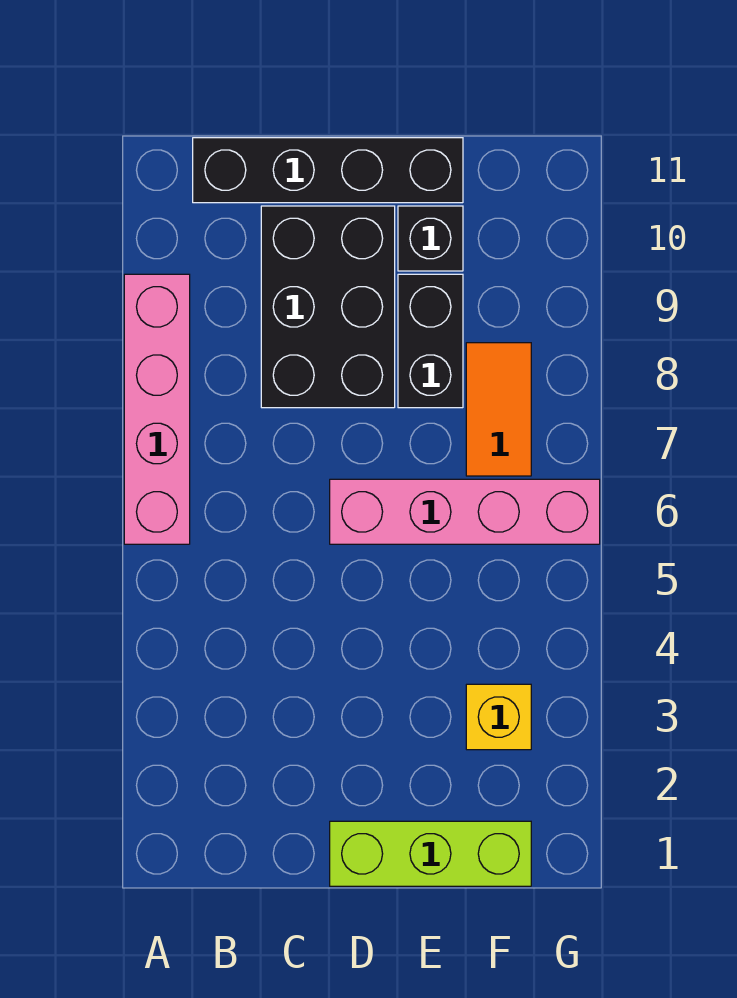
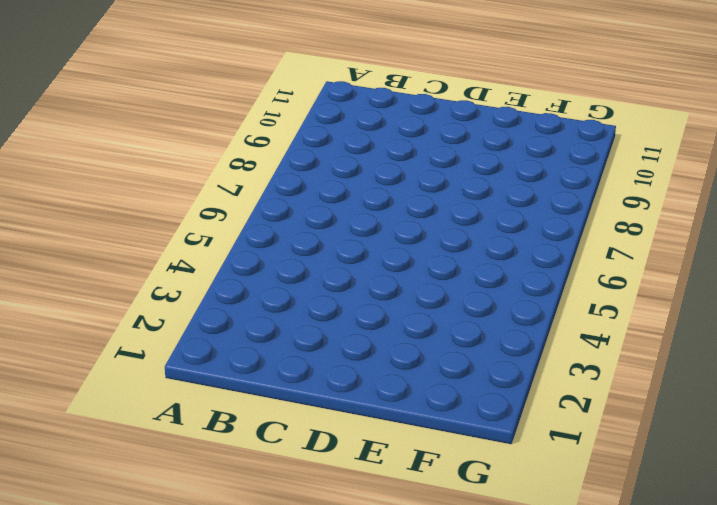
none -> pink 1x4 brick [124,274,190,544]
none -> black 1x4 brick [193,138,463,203]

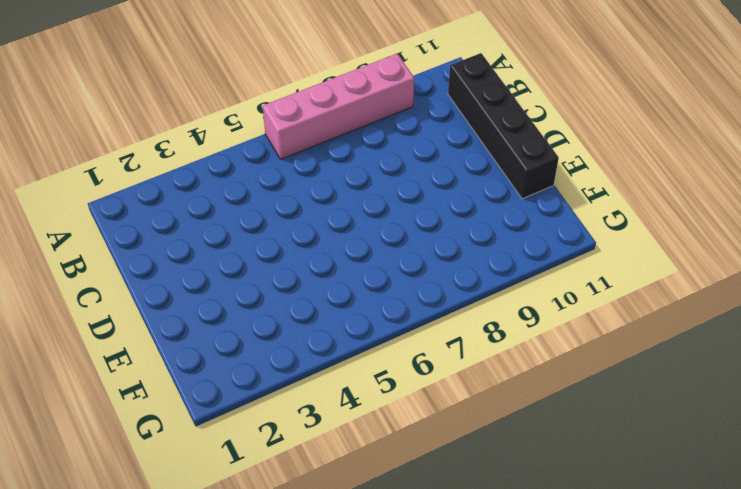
none -> black 2x3 brick [261,206,395,408]
none -> lime 1x3 brick [330,821,531,886]

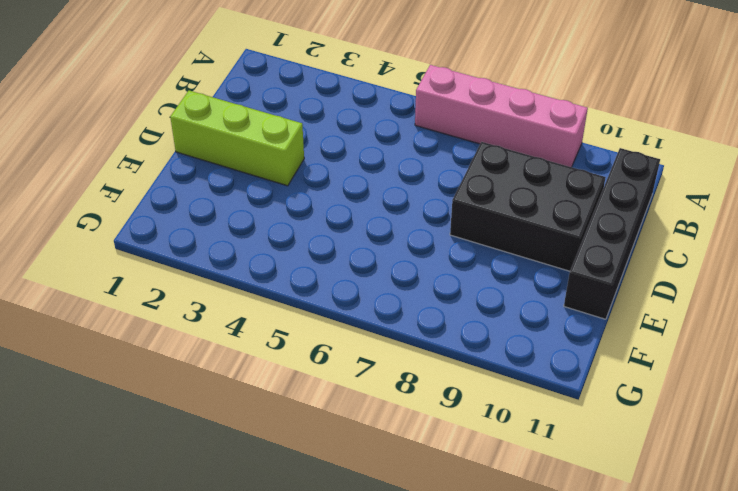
lime 1x3 brick [170,91,304,186] -> lime 1x3 brick turned to [330,821,531,886]
none -> pink 1x4 brick [330,479,600,544]
none -> black 1x2 brick [398,274,463,408]

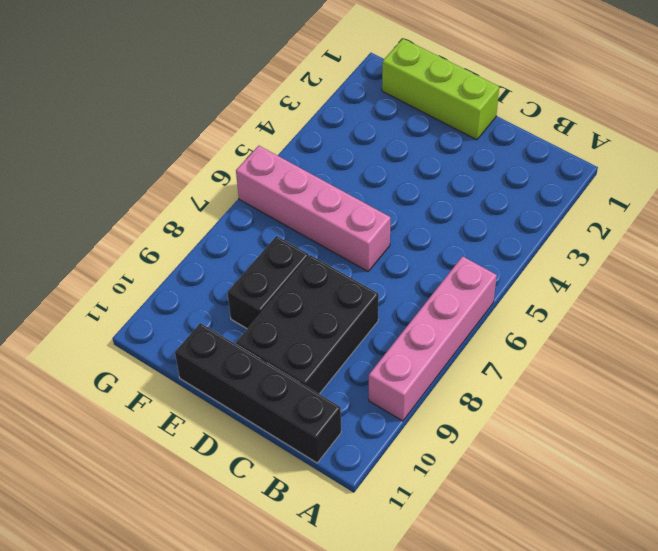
none -> black 1x1 brick [398,206,463,271]
none -> yellow 1x1 brick [466,684,531,750]

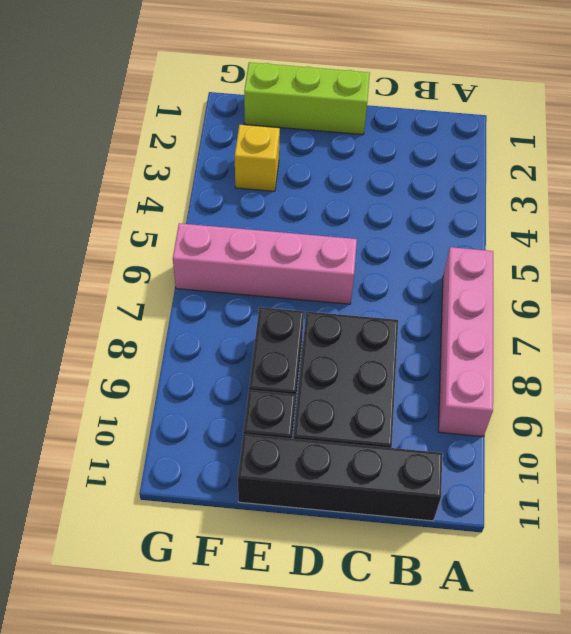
none -> orange 1x2 tile [466,343,531,476]

